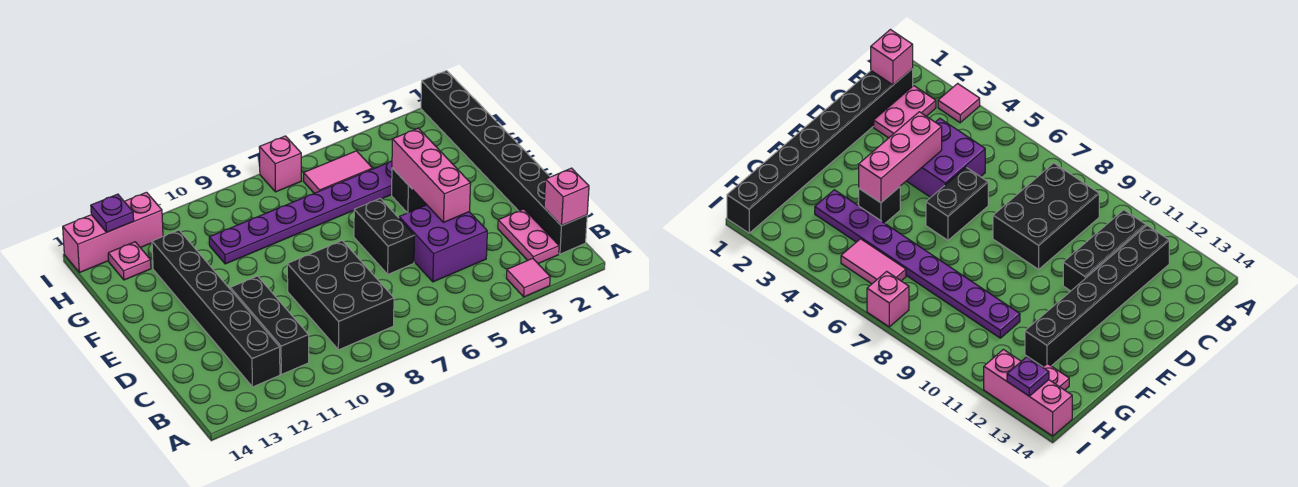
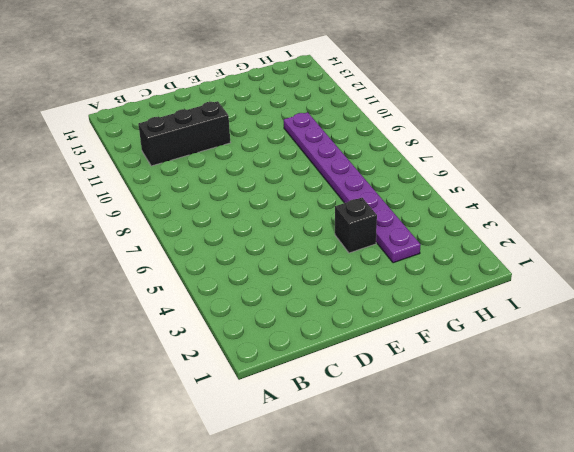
none -> pink 1x1 tile [506,258,550,297]
none -> black 1x8 brick [421,71,587,254]
none -> pink 1x2 plate [498,209,559,264]

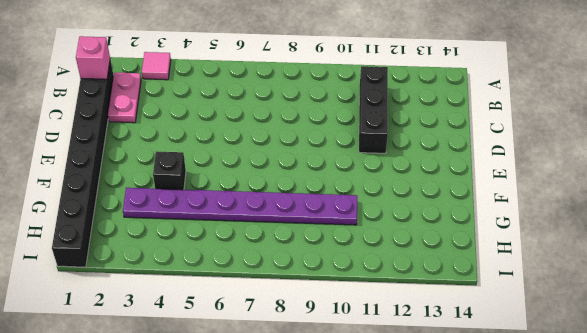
none -> black 2x3 brick [287,241,394,350]
none -> black 1x6 brick [152,230,280,387]
none -> purple 2x2 brick [399,205,487,282]

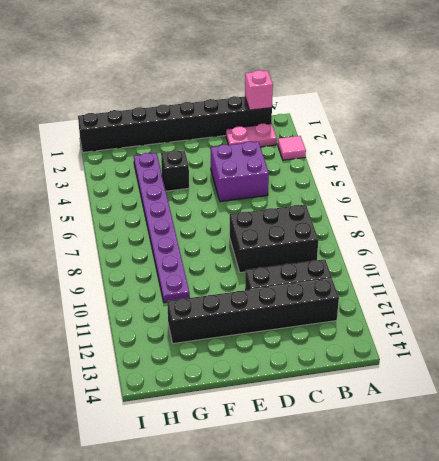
none -> black 1x2 brick [354,198,415,274]
none -> pink 1x2 tile [304,151,373,193]
none -> pink 1x1 plate [108,242,151,280]

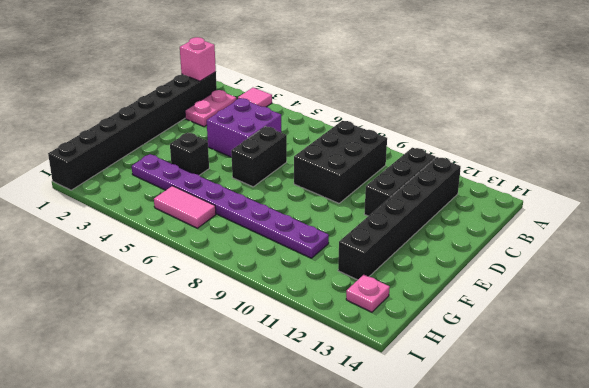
none -> pink 1x1 brick [259,136,301,192]
none -> pink 1x3 brick [63,192,163,273]
none -> pink 1x3 brick [392,128,471,223]

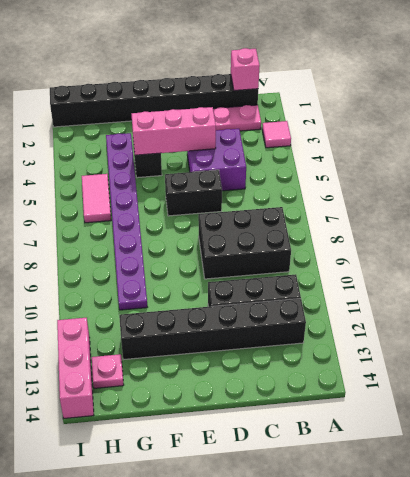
none -> pink 1x1 brick [259,136,301,192]
none -> purple 1x1 plate [91,194,134,232]

